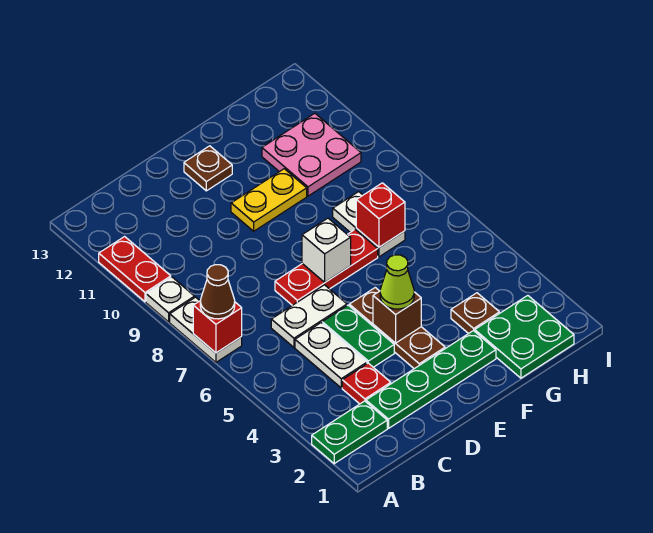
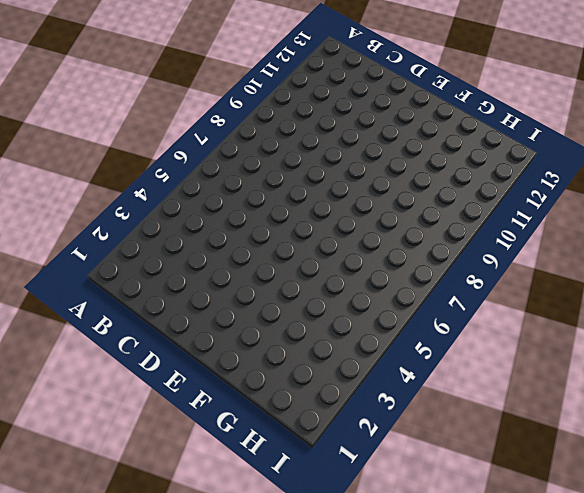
none -> green 1x2 plate [312,401,387,464]
none -> white 1x2 plate [170,297,242,362]
none -> white 1x1 plate [146,277,194,322]

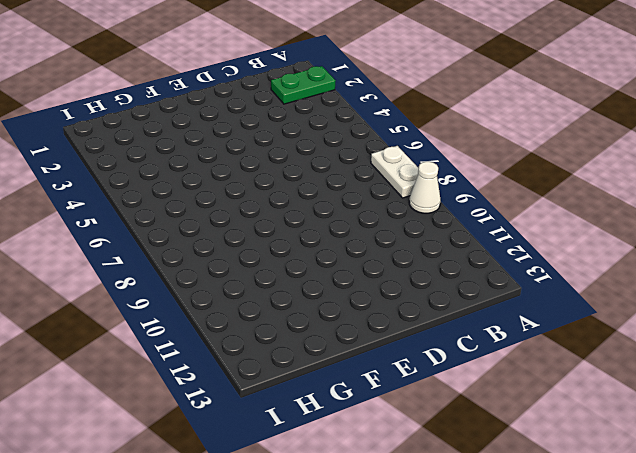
white 1x1 cone [409,162,441,213] -> white 1x1 plate [146,277,194,322]
none -> red 1x2 plate [99,237,171,302]
none -> green 1x4 plate [366,331,496,428]
none -> red 1x1 plate [342,363,391,404]

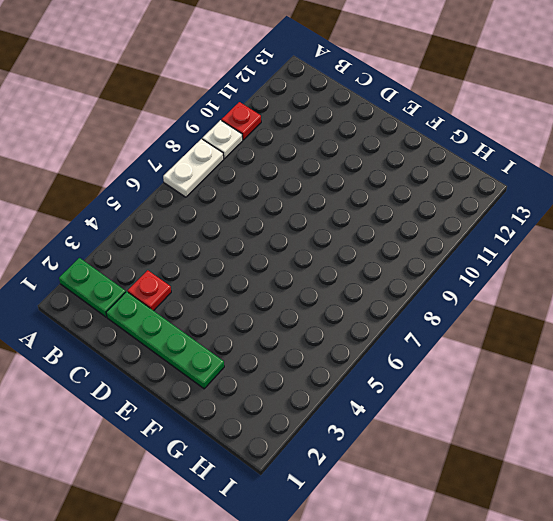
red 1x1 plate [222,102,261,140] -> red 1x2 plate [99,237,171,302]
none -> white 1x2 plate [295,323,367,388]
none -> white 1x2 plate [271,285,347,347]
none -> green 1x2 plate [322,305,394,367]

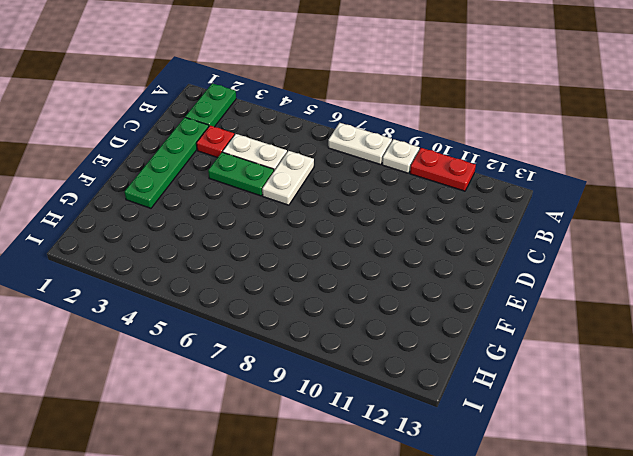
none -> red 1x3 plate [275,230,378,305]
none -> brown 1x3 plate [349,288,445,369]
none -> yellow 1x2 plate [231,169,307,231]

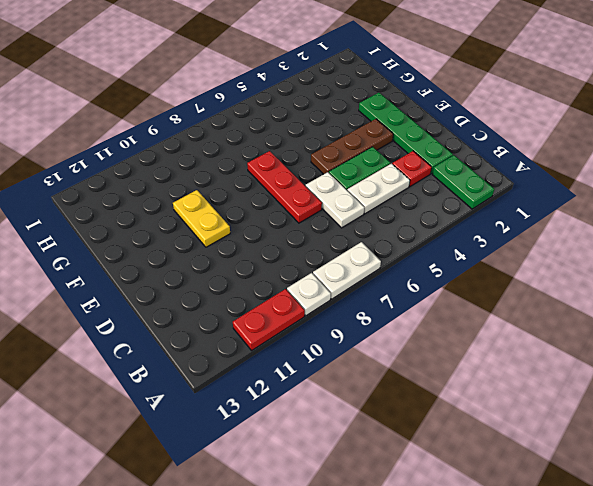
none -> brown 1x1 plate [184,146,232,191]
none -> green 2x2 plate [475,295,574,378]
none -> brown 1x1 plate [451,293,499,334]

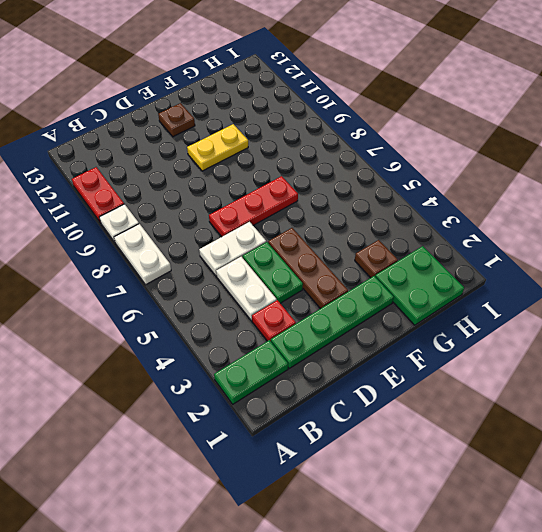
none -> white 1x2 plate [333,192,405,257]
none -> pink 2x2 plate [262,113,361,196]
none -> red 1x1 brick [193,301,242,353]

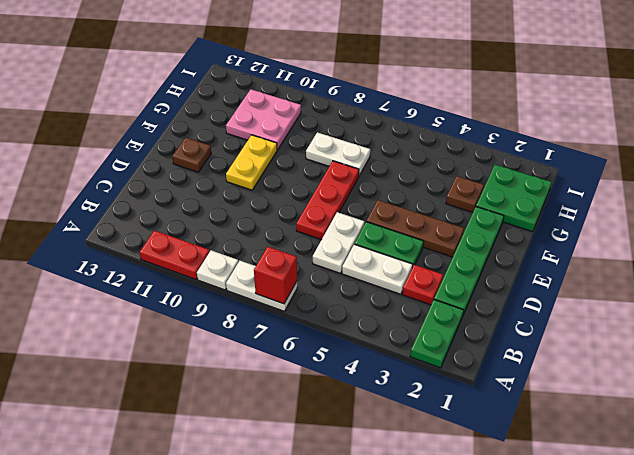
none -> brown 1x1 brick [373,291,421,343]
none -> white 1x1 brick [302,218,351,282]
none -> red 1x1 brick [356,183,405,247]

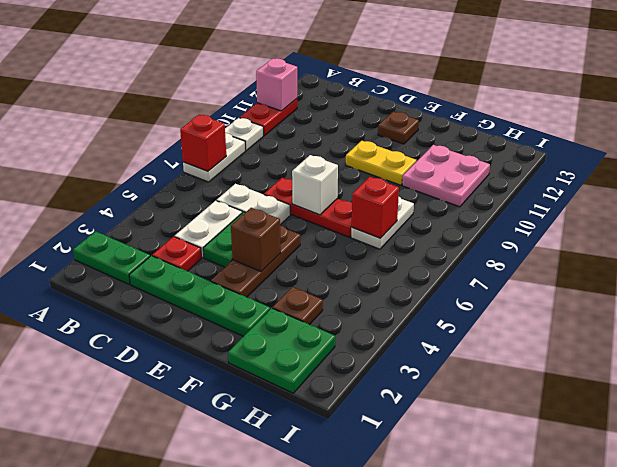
pink 1x1 brick [256,58,297,111] -> none
none -> brown 1x1 cone [200,265,235,319]
none -> lime 1x1 cone [380,255,414,309]

